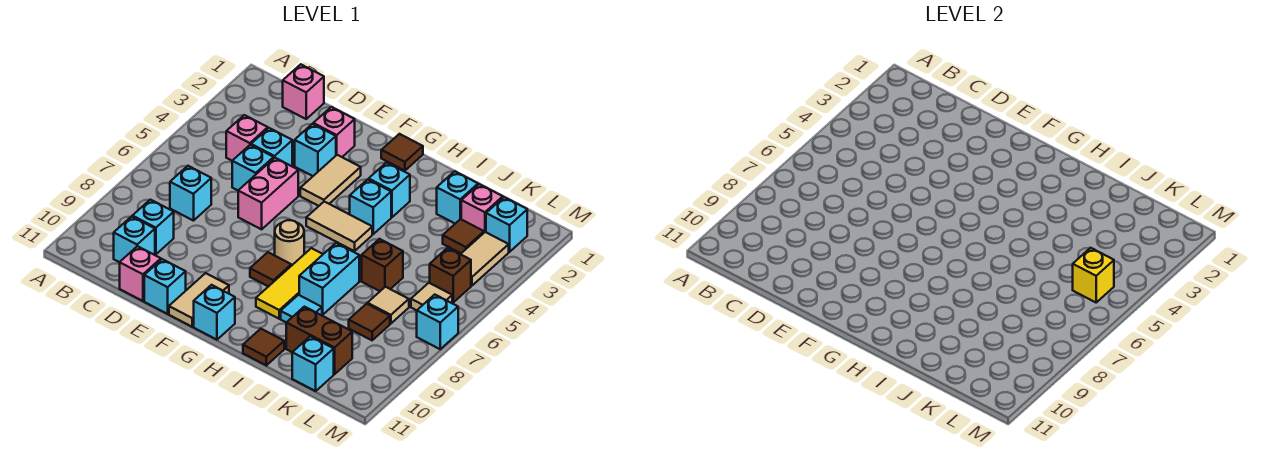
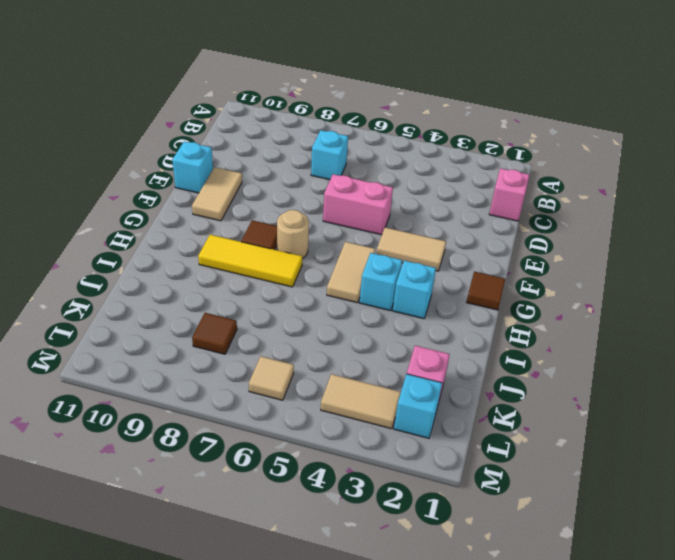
tan 1x2 tile [192,167,242,221] -> tan 1x2 tile turned to [169,273,229,327]
none -> pink 1x1 brick [226,115,268,161]
none -> cyan 1x1 brick [132,200,174,254]
none -> cyan 1x1 brick [114,216,155,262]
none -> cyan 1x1 brick [251,128,292,166]

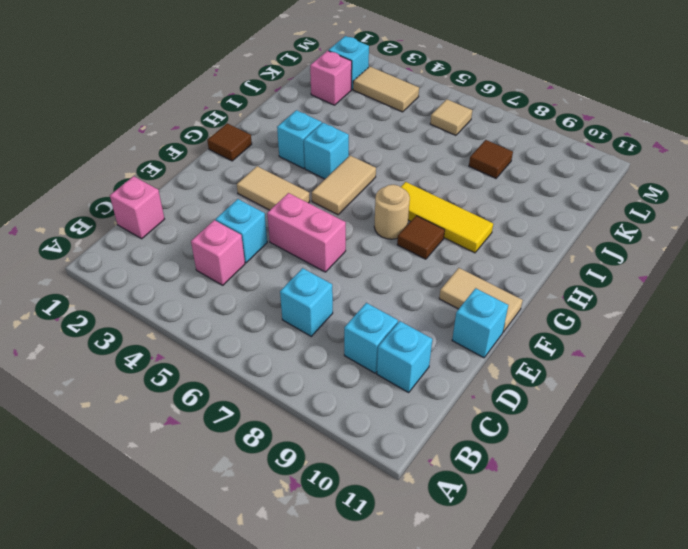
none -> cyan 1x1 brick [232,145,274,190]
none -> pink 1x1 brick [120,246,161,301]
none -> pink 1x1 brick [313,107,355,157]
none -> cyan 1x1 brick [295,124,336,176]

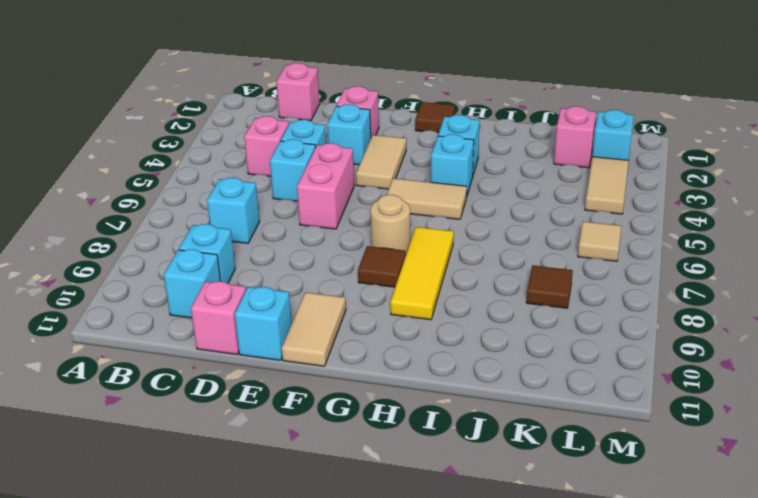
none -> cyan 1x1 brick [194,285,235,340]
none -> cyan 1x2 brick [299,243,359,315]
none -> cyan 1x1 tile [281,295,322,322]
none -> brown 1x1 tile [243,329,284,365]

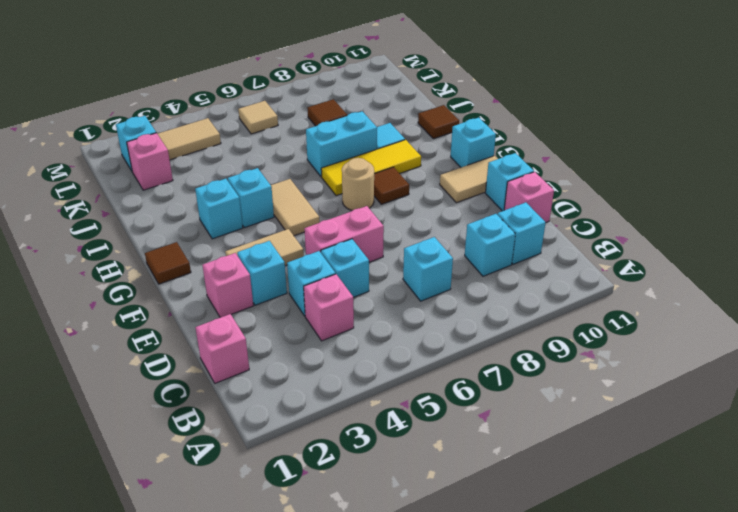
none -> cyan 1x1 brick [437,171,478,224]
none -> brown 1x1 brick [362,239,403,291]
none -> brown 1x2 brick [286,307,352,374]
none -> brown 1x1 tile [443,219,484,253]

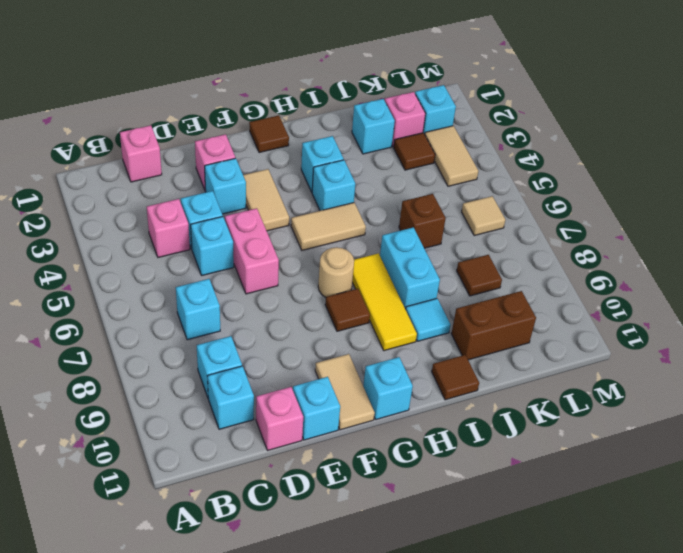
none -> tan 1x1 tile [367,287,409,324]
none -> cyan 1x1 brick [292,336,334,391]
none -> brown 1x1 brick [430,248,471,302]
none -> cyan 1x1 brick [417,295,458,349]

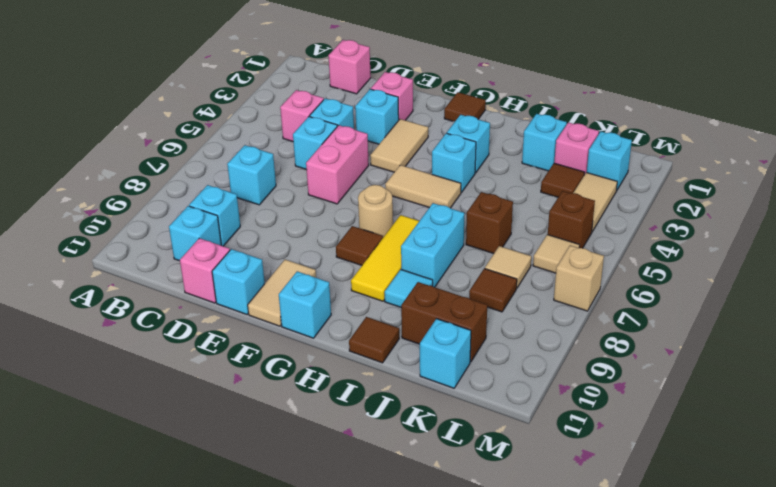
tan 1x1 brick [554,245,604,311] -> cyan 1x1 brick [417,295,458,349]
none -> yellow 1x1 brick [1073,248,1114,302]

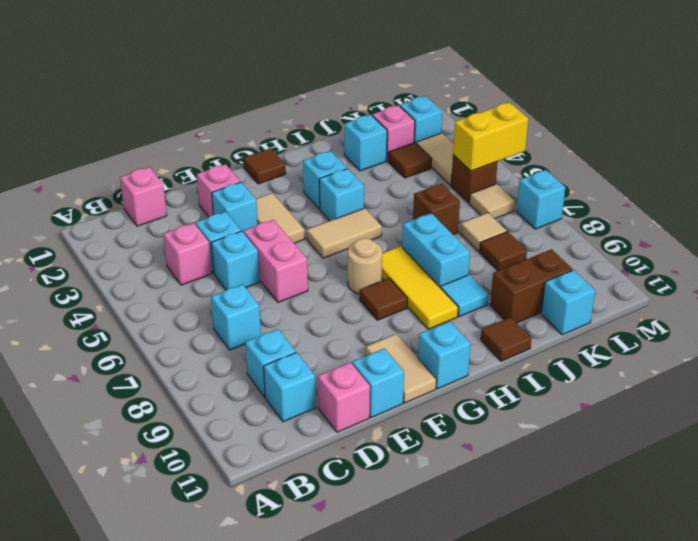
yellow 1x2 brick [453,102,528,171] -> yellow 1x1 brick [1073,248,1114,302]

